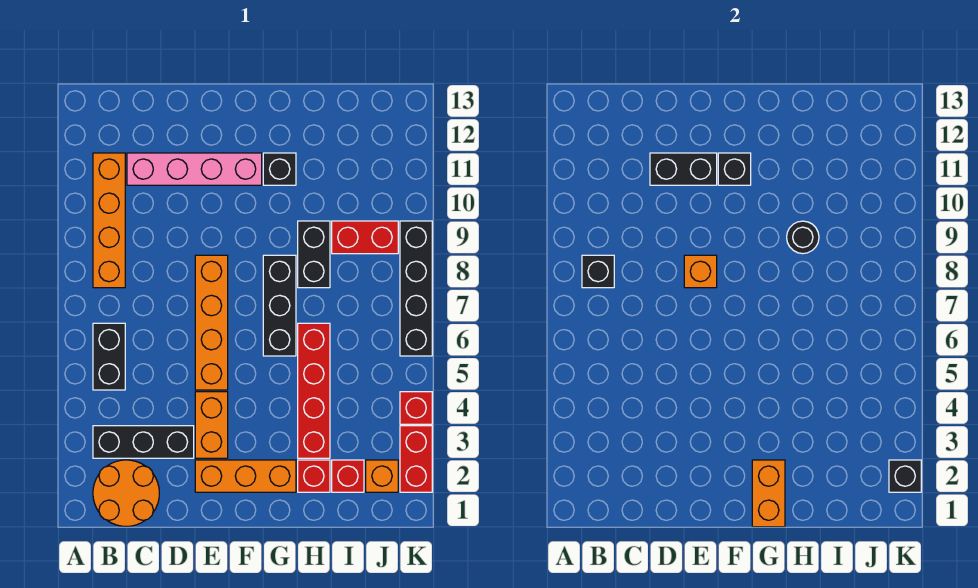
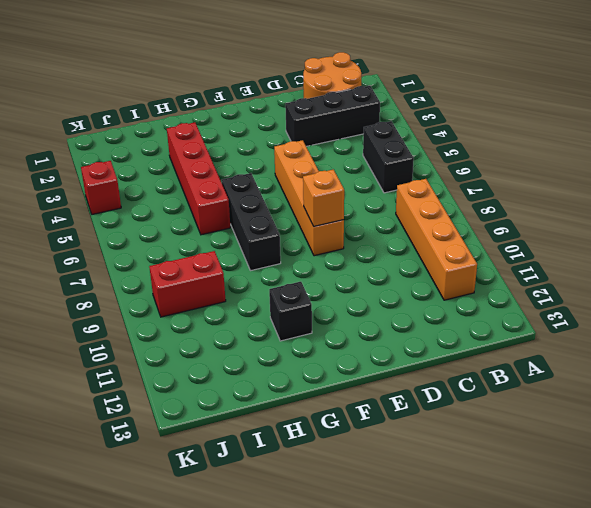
none -> pink 1x4 brick [127,153,262,185]
none -> orange 1x3 brick [195,460,296,492]
none -> orange 1x2 brick [195,392,228,458]

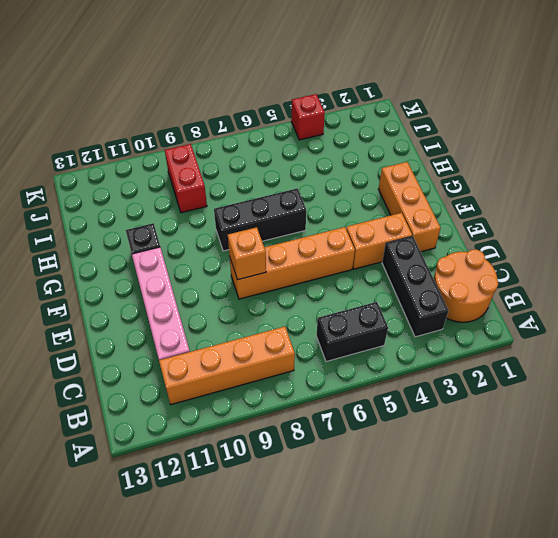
none -> red 1x1 brick [298,460,330,492]
none -> red 1x4 brick [298,323,330,458]
none -> black 1x2 brick [298,221,330,288]

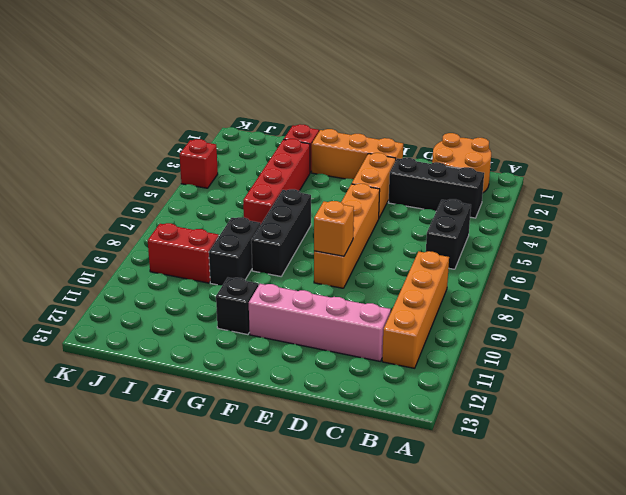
none -> red 1x1 brick [332,460,364,492]
none -> orange 1x1 brick [366,460,398,492]
none -> red 1x2 brick [400,426,432,492]

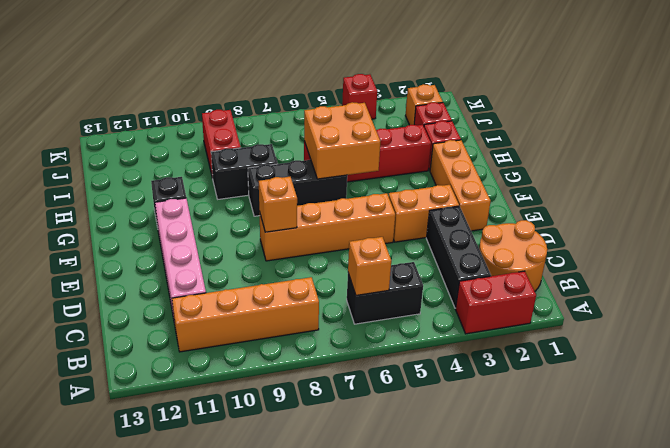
red 1x2 brick [456,271,536,334] -> red 1x2 brick moved to [400,426,432,492]
orange 1x1 brick [348,237,391,295] -> none
orange 2x2 brick [304,102,380,179] -> none
none -> black 1x4 brick [400,221,432,356]
none -> black 1x1 brick [582,255,614,288]
none -> black 1x2 brick [650,153,717,185]

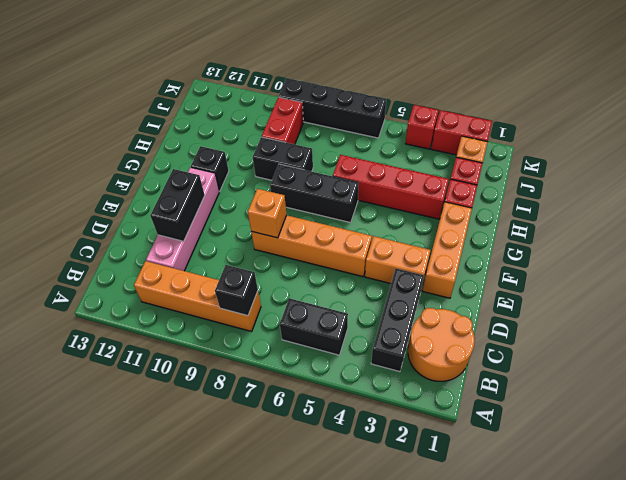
none -> black 1x1 brick [718,153,751,185]
none -> orange 1x2 brick [752,460,785,527]
none -> black 1x1 round brick [787,221,819,254]

